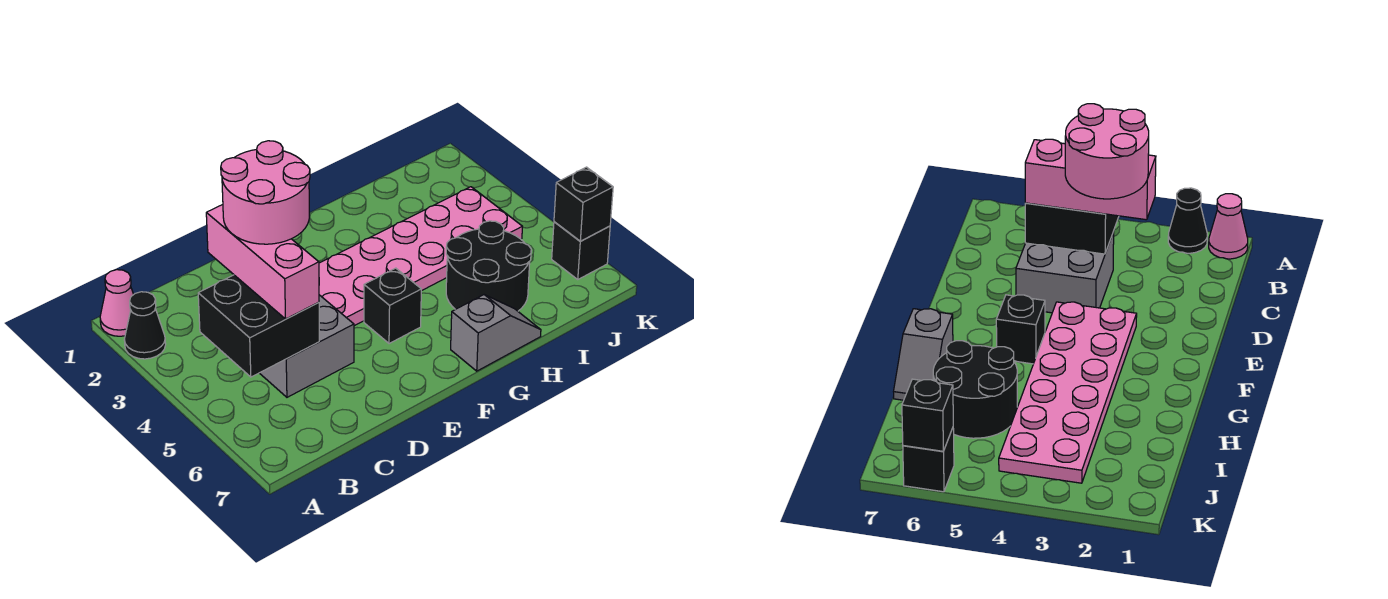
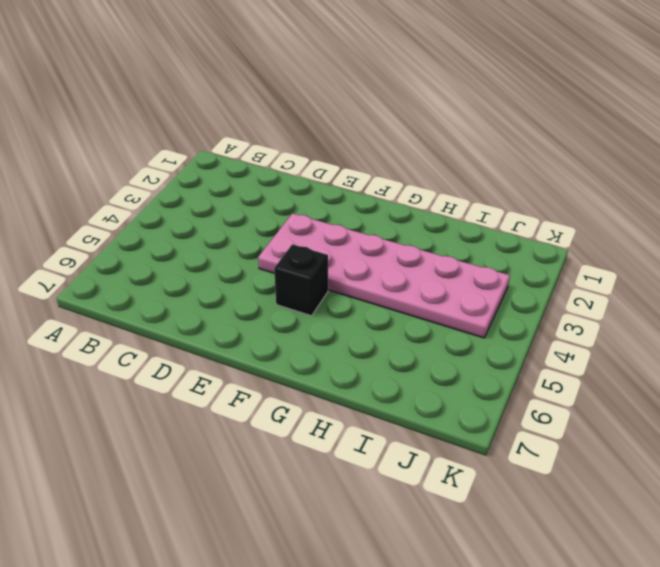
none -> pink 1x1 cone [100,270,134,336]
none -> black 1x1 cone [124,292,166,359]
none -> grey 2x2 brick [260,295,354,397]

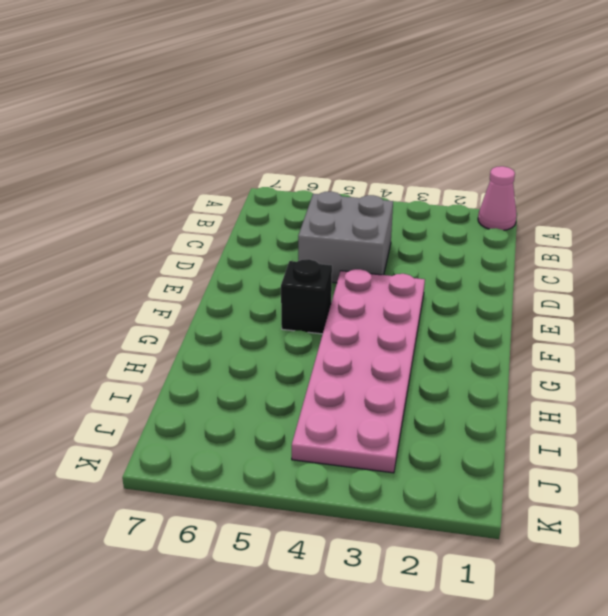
none -> black 1x1 cone [124,292,166,359]
none -> grey 1x2 slope [451,295,541,371]
none -> black 2x2 round brick [446,221,531,311]

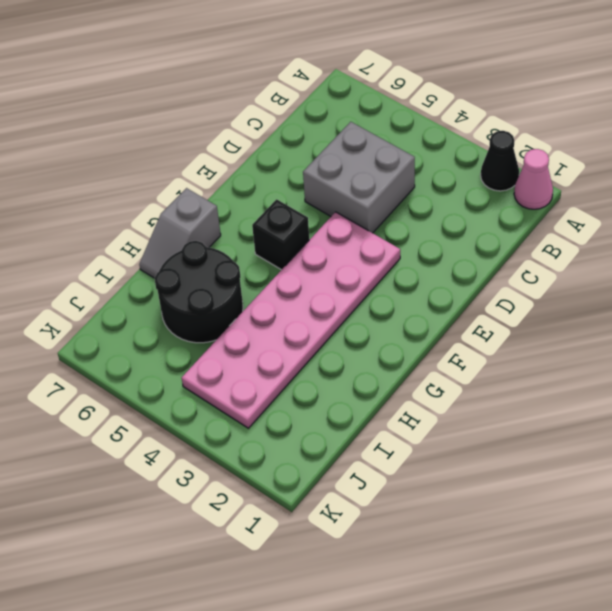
none -> black 1x1 brick [552,222,610,279]
none -> black 2x2 brick [198,275,319,377]
none -> black 1x1 brick [554,167,613,241]

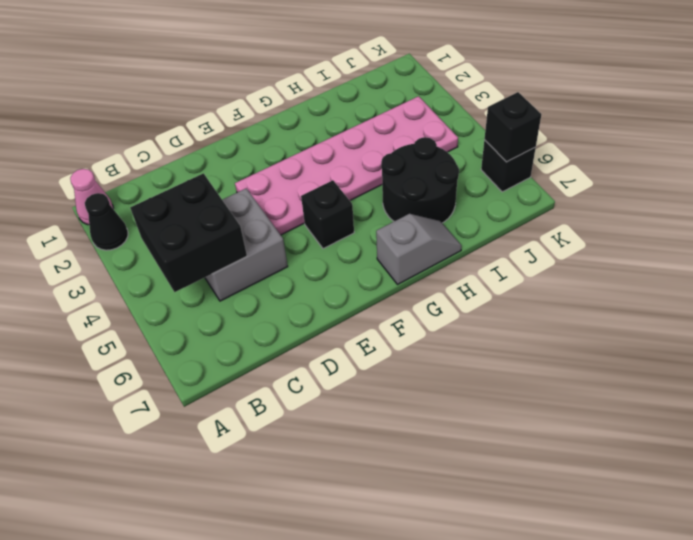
none -> pink 1x3 brick [206,205,319,319]
none -> pink 2x2 round brick [221,141,310,244]

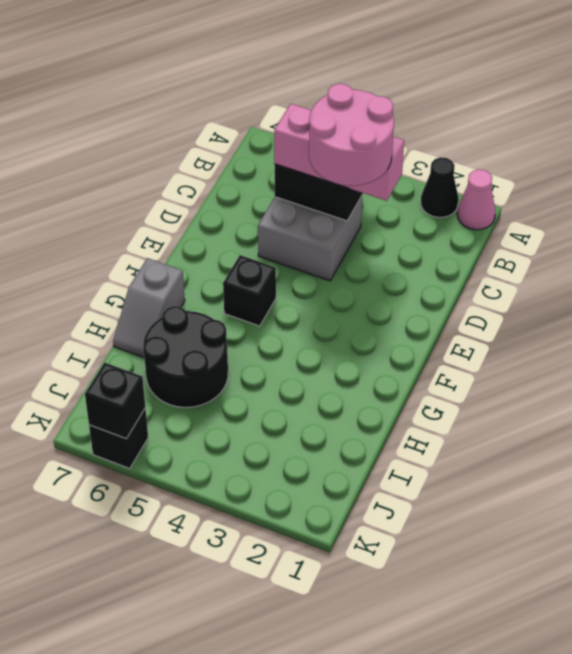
none -> pink 2x6 plate [319,187,523,326]

